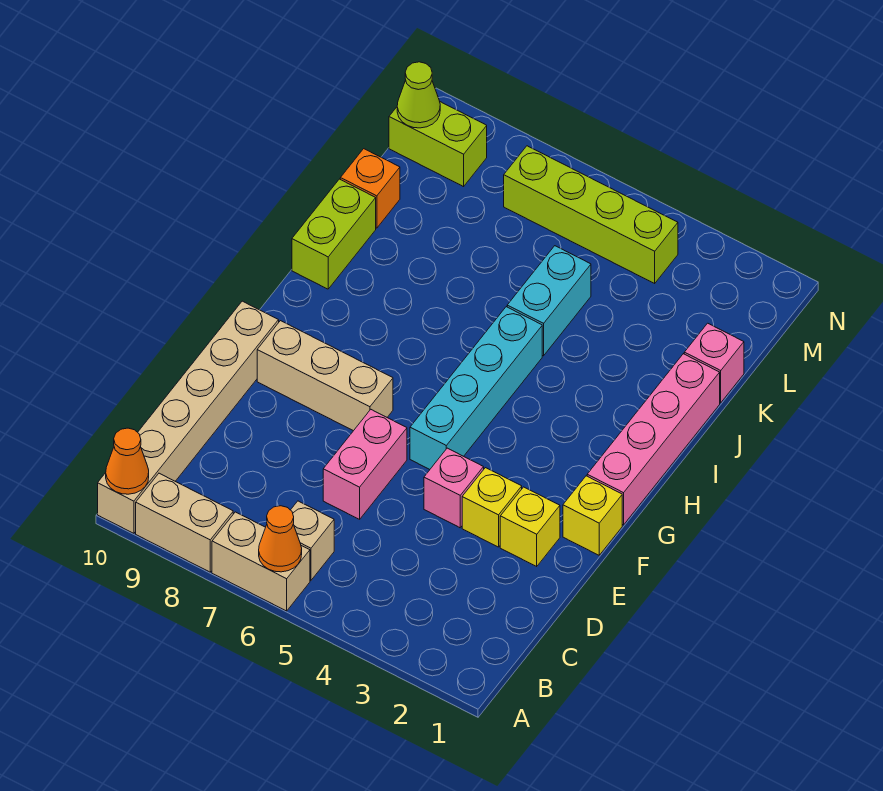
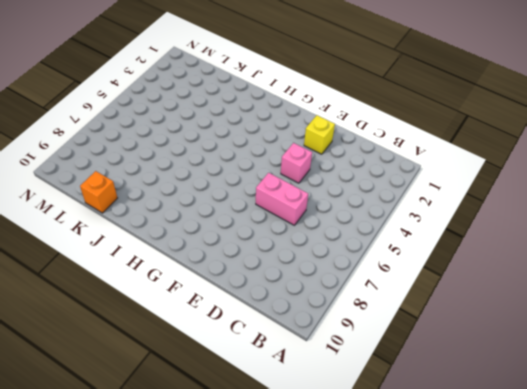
none -> tan 1x2 brick [212,512,310,611]
none -> tan 1x2 brick [136,473,233,572]
none -> tan 1x6 brick [98,301,279,533]

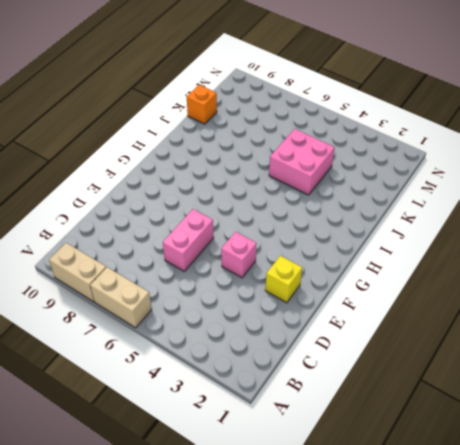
pink 2x2 brick [269,129,335,195] -> cyan 1x2 brick [507,246,591,356]
none -> tan 1x6 brick [98,301,279,533]
none -> tan 1x1 brick [291,501,334,580]
none -> yellow 1x1 brick [462,468,522,547]

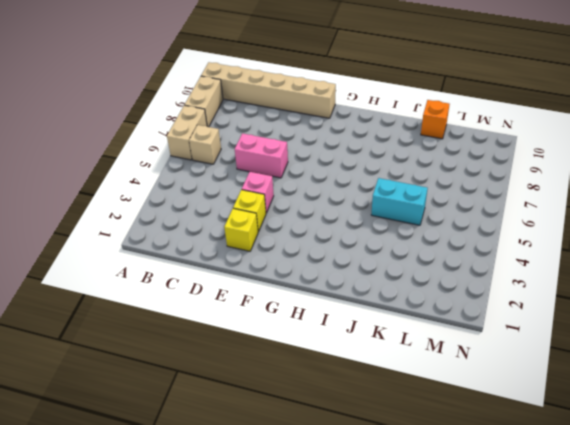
none -> yellow 1x1 brick [563,476,622,555]
none -> cyan 1x4 brick [410,307,542,469]
none -> tan 1x3 brick [257,321,393,431]

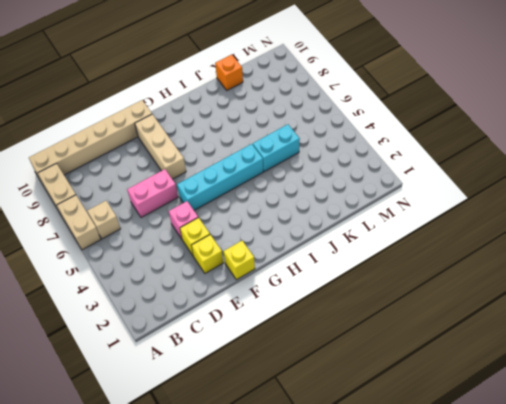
none -> pink 1x4 brick [587,354,720,525]
none -> lime 1x2 brick [292,179,376,289]
none -> pink 1x1 brick [684,323,744,403]

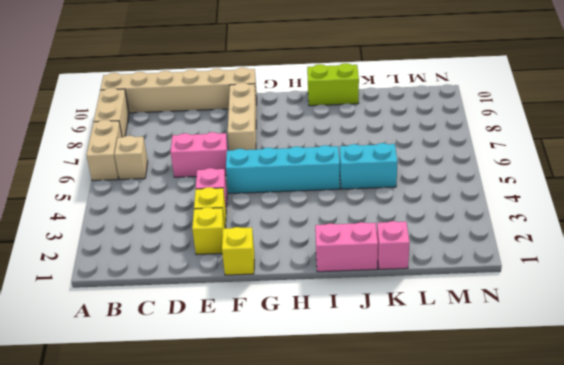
pink 1x2 brick [315,222,378,272] -> pink 1x4 brick [587,354,720,525]
none -> orange 1x1 brick [340,149,400,228]
none -> lime 1x4 brick [504,146,678,283]
none -> lime 1x2 brick [389,102,487,187]

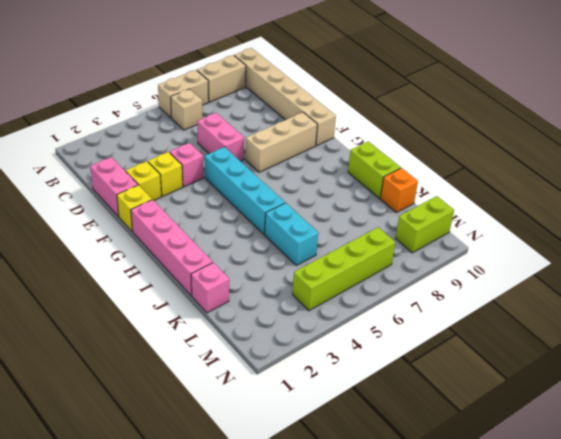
pink 1x2 brick [90,157,138,216] -> none
none -> orange 1x1 cone [259,506,302,572]
none -> orange 1x1 cone [106,428,149,494]
none -> lime 1x1 cone [397,62,440,128]

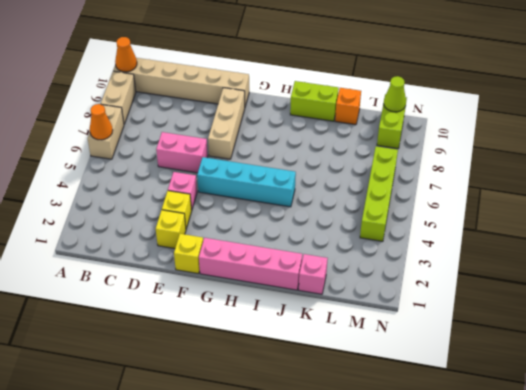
none -> tan 1x1 brick [291,501,334,580]
none -> cyan 1x2 brick [507,246,591,356]

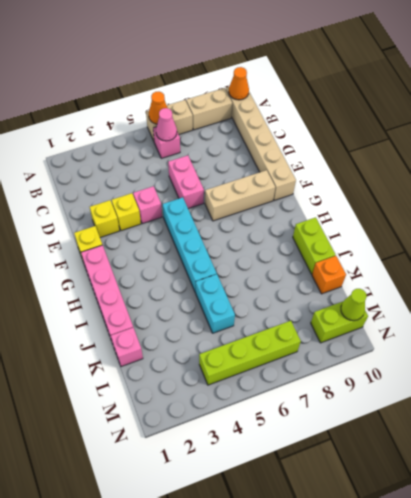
pink 1x1 brick [153,127,180,158] -> tan 1x1 brick [291,501,334,580]
pink 1x1 cone [156,108,177,141] -> none

